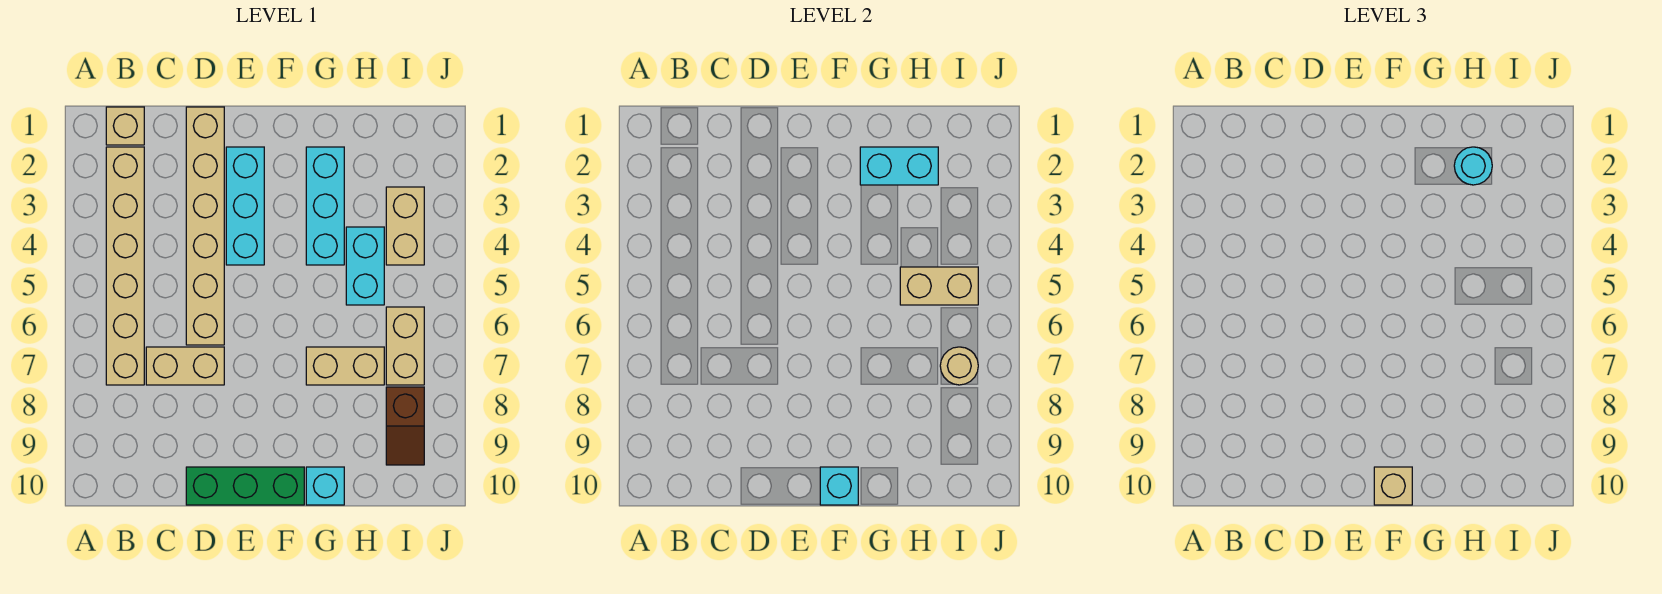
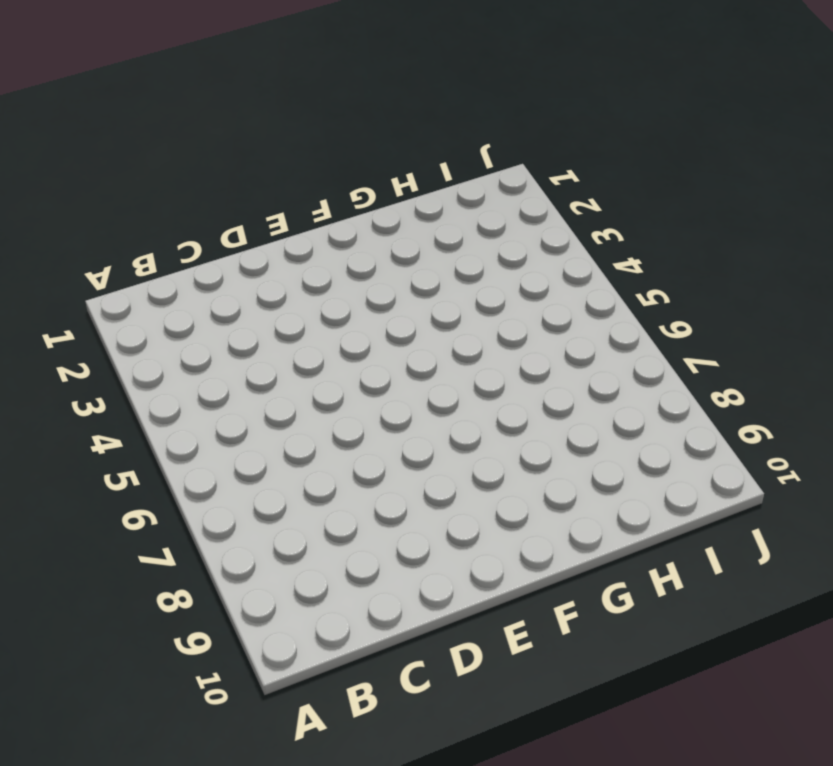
none -> tan 1x1 brick [106,107,144,145]
none -> tan 1x6 brick [106,147,144,385]
none -> tan 1x2 brick [146,347,224,385]

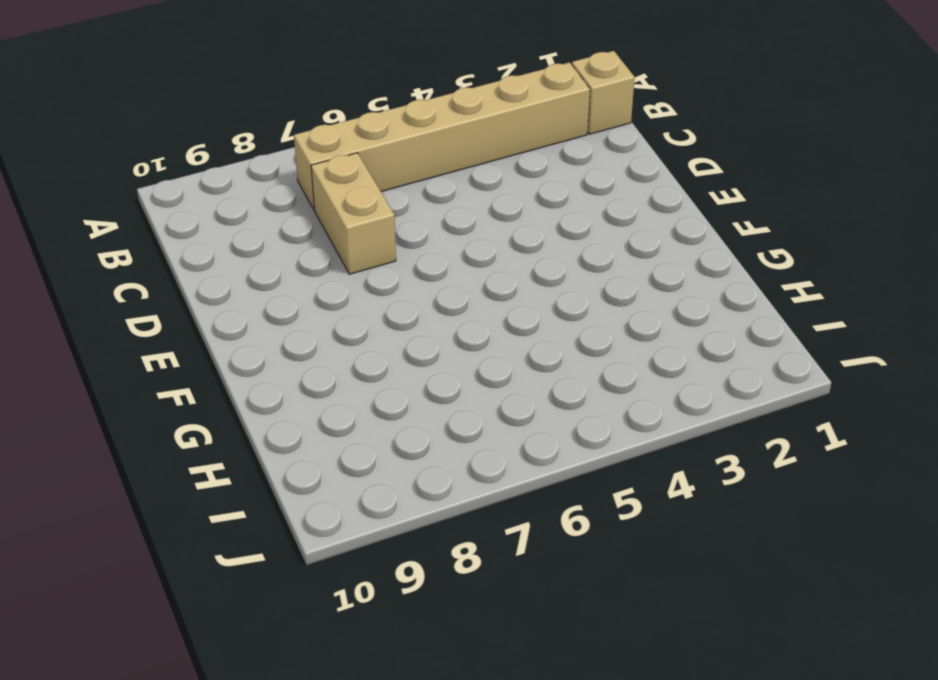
none -> tan 1x6 brick [186,107,224,345]
none -> green 1x3 brick [186,467,304,505]
none -> cyan 1x3 brick [226,147,264,265]

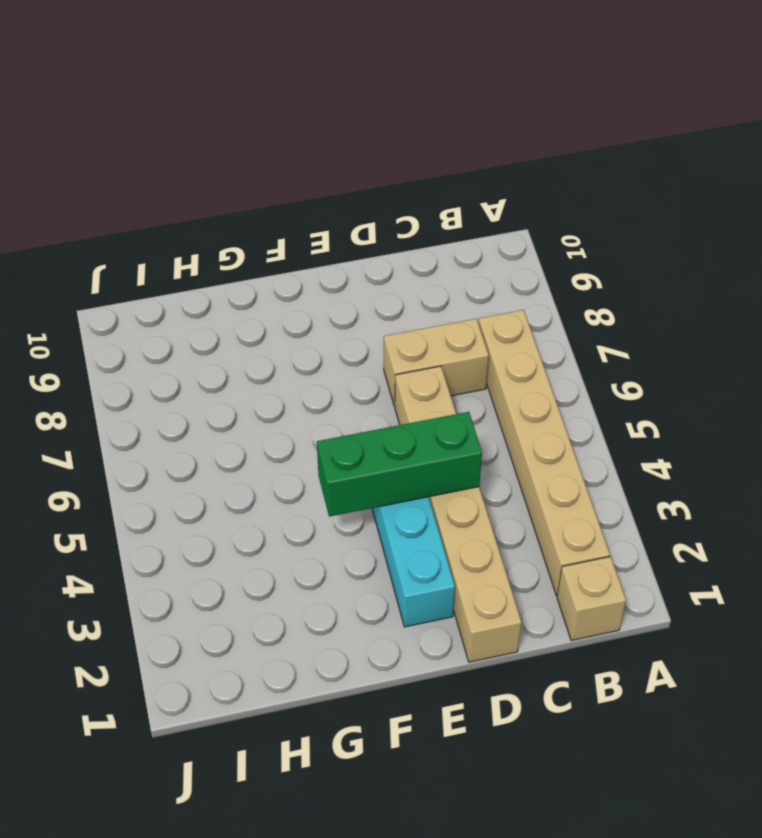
green 1x3 brick [317,412,482,517] -> green 1x3 brick moved to [186,467,304,505]
none -> cyan 1x3 brick [306,147,344,265]
none -> tan 1x2 brick [306,347,384,385]
none -> cyan 1x1 brick [306,467,344,505]

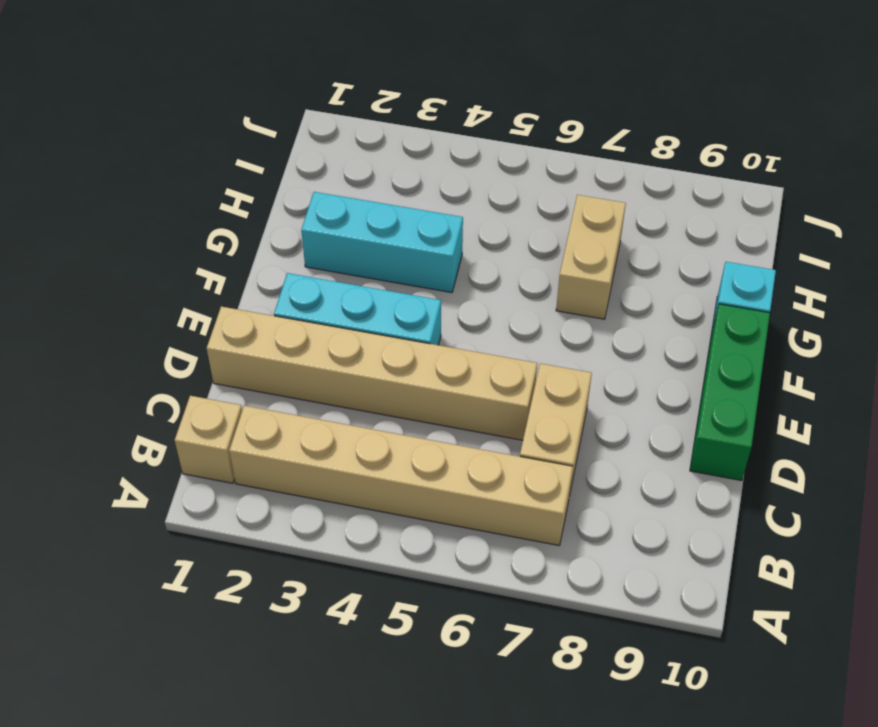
none -> cyan 1x2 brick [346,227,384,305]
none -> tan 1x2 brick [386,187,424,265]
none -> tan 1x2 brick [386,307,424,385]

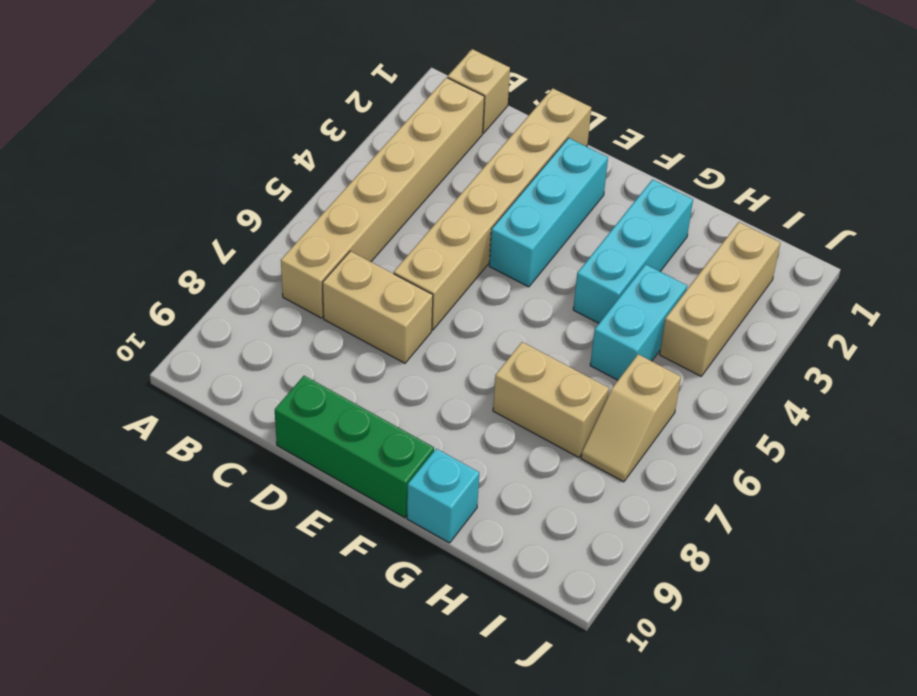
tan 1x3 brick [660,222,780,376] -> tan 1x2 brick [386,187,424,265]
tan 1x2 slope [581,354,681,482] -> tan 1x2 brick [386,307,424,385]
none -> brown 1x2 slope [386,387,424,465]
none -> cyan 1x1 brick [820,467,858,505]
none -> cyan 1x2 brick [860,147,938,185]

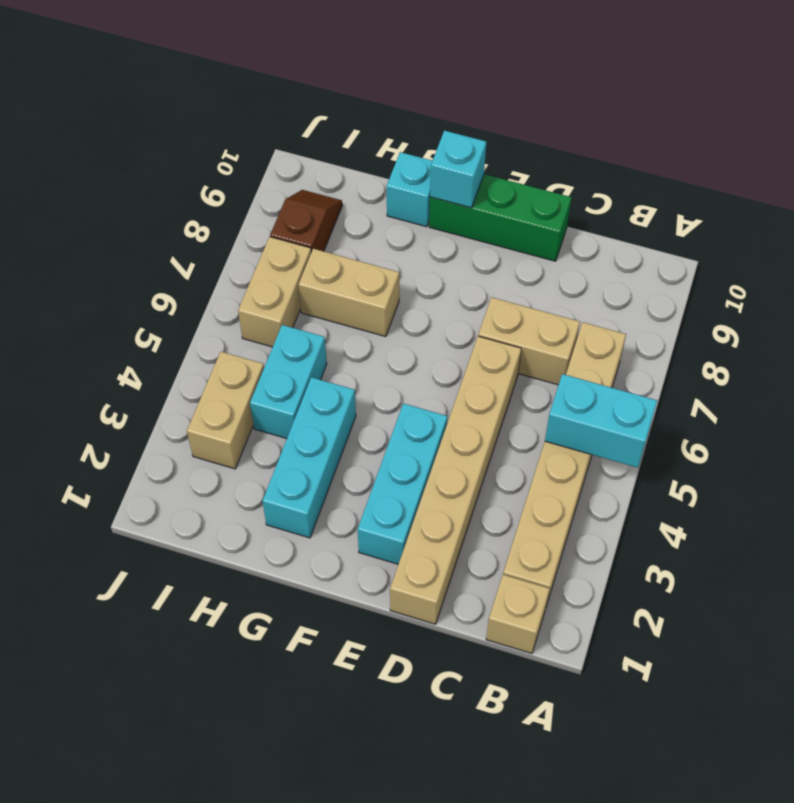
cyan 1x2 brick [545,374,657,468] -> cyan 1x2 brick moved to [860,147,938,185]
none -> tan 1x2 brick [900,267,978,305]
none -> tan 1x1 round brick [940,347,978,385]
none -> tan 1x1 brick [1374,467,1412,505]

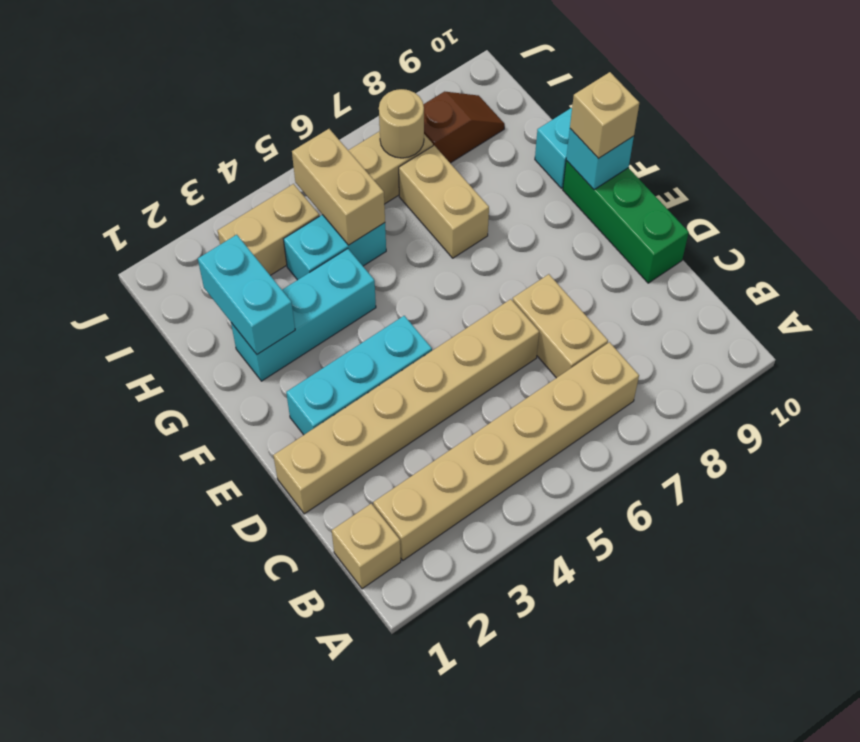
none -> cyan 1x1 round brick [1454,147,1492,185]

